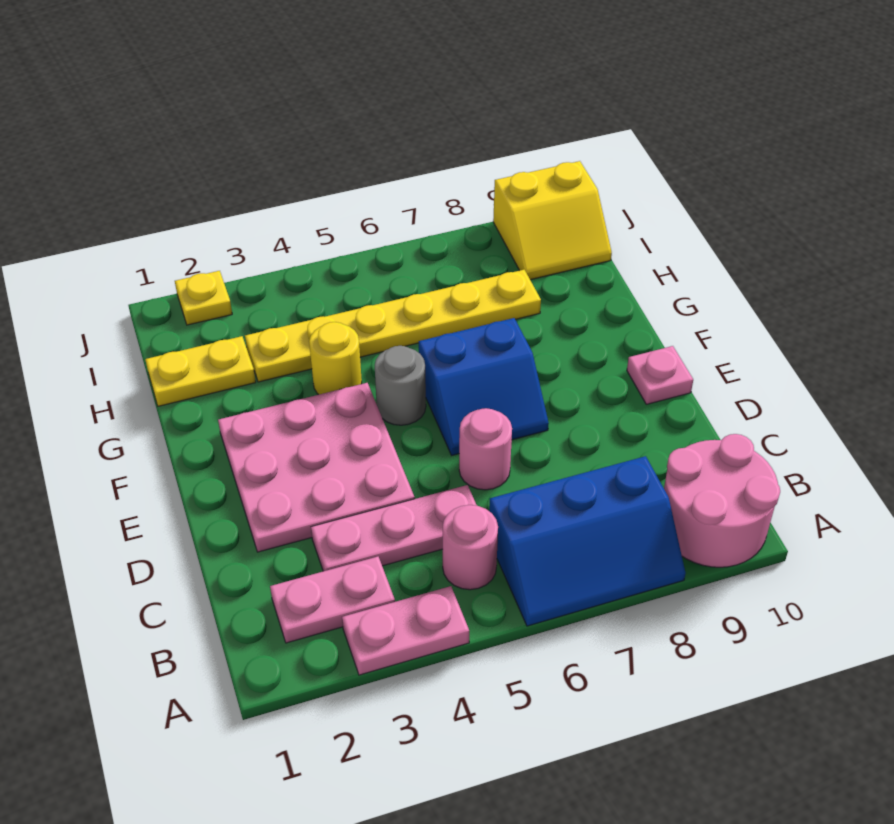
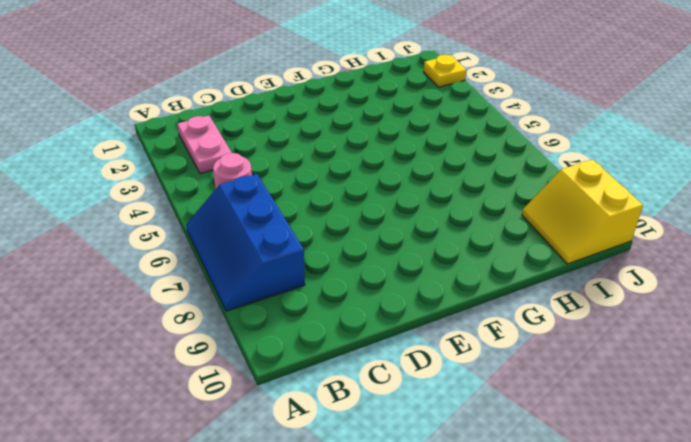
none -> pink 1x2 plate [342,586,469,675]
none -> pink 2x2 round brick [664,434,780,567]
none -> pink 1x3 plate [311,485,477,571]

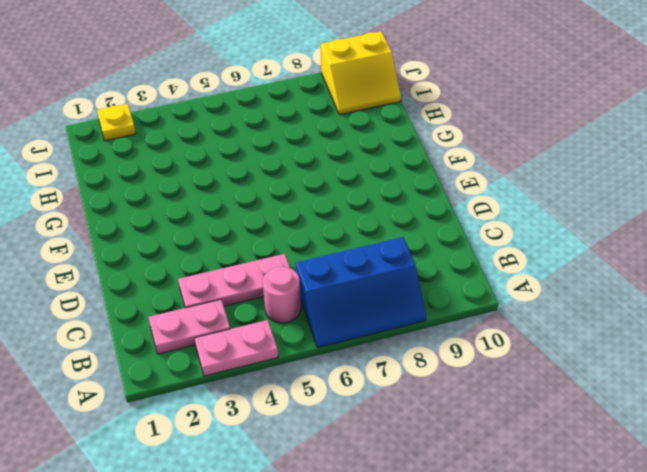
none -> pink 2x2 round brick [664,434,780,567]
none -> pink 3x3 plate [218,383,415,552]
none -> pink 1x1 round brick [459,408,512,490]

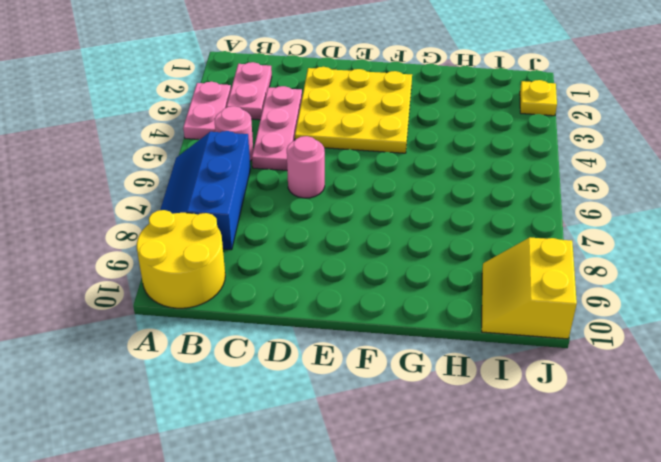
yellow 2x2 round brick [137,210,225,308] -> pink 2x2 round brick [664,434,780,567]
yellow 3x3 plate [295,67,412,153] -> pink 3x3 plate [218,383,415,552]
none -> blue 2x2 slope [419,318,549,455]
none -> pink 1x1 plate [627,346,693,404]
none -> grey 1x1 round brick [375,346,426,425]

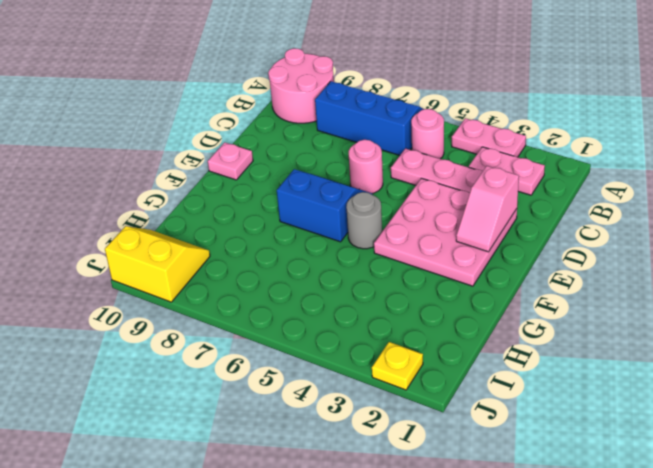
pink 1x2 slope [456,166,519,252] -> none
none -> yellow 1x1 round brick [309,322,362,395]
none -> yellow 1x2 plate [145,336,256,406]
none -> yellow 1x6 plate [245,269,541,382]

